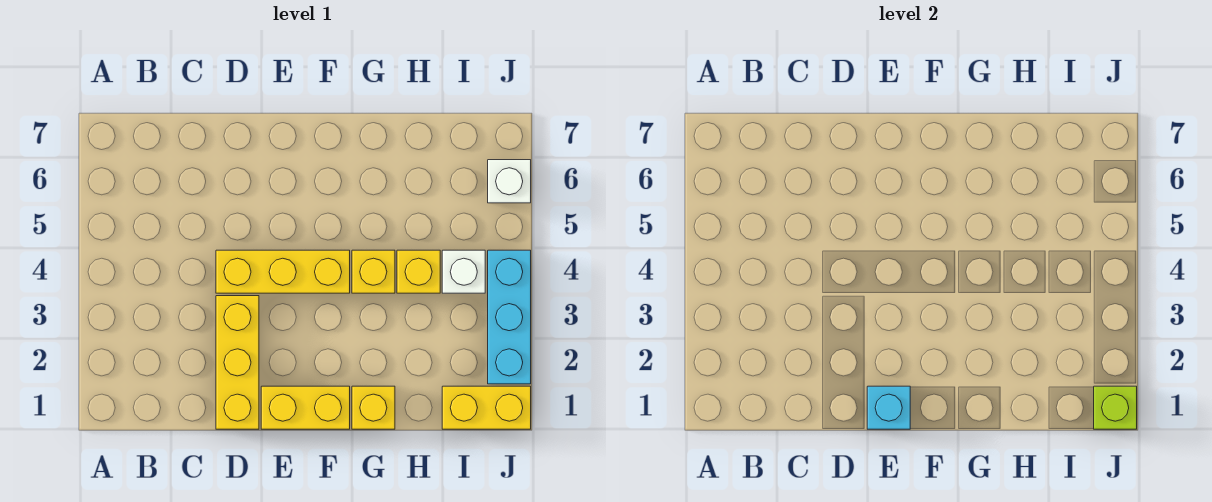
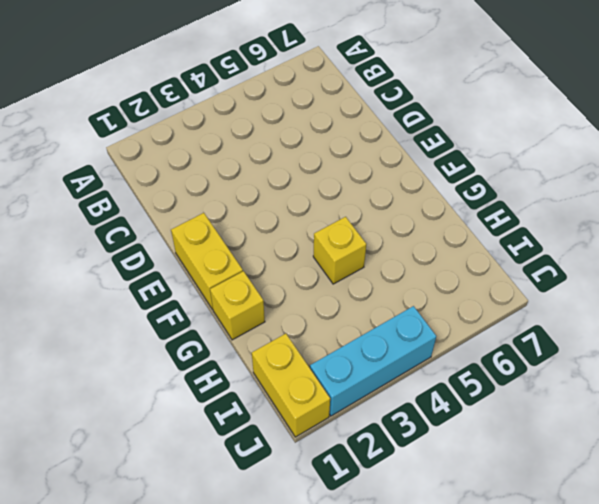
none -> yellow 1x3 brick [216,296,259,429]
none -> yellow 1x3 brick [216,250,350,293]
none -> yellow 1x1 brick [397,250,440,293]

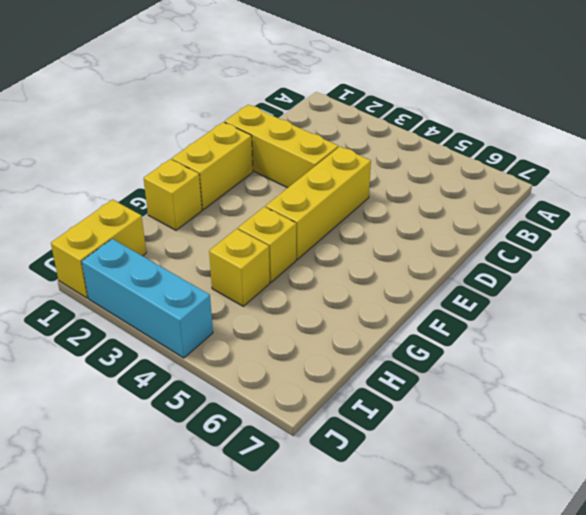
none -> white 1x1 brick [442,250,485,293]
none -> white 1x1 brick [488,160,531,203]
none -> cyan 1x1 brick [867,386,910,429]

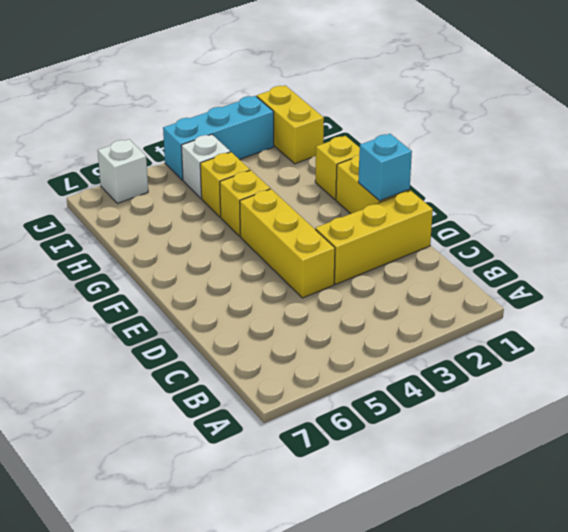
none -> lime 1x1 brick [1094,386,1137,429]

